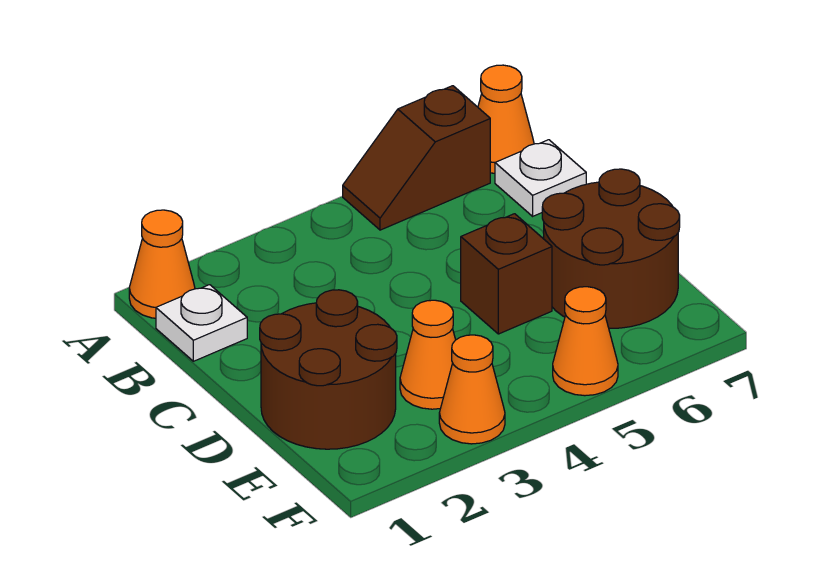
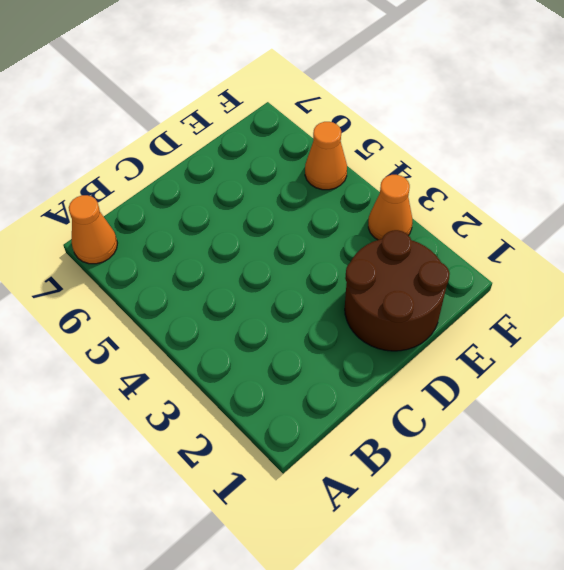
none -> orange 1x1 cone [129,210,195,318]
none -> brown 1x2 slope [343,86,490,230]

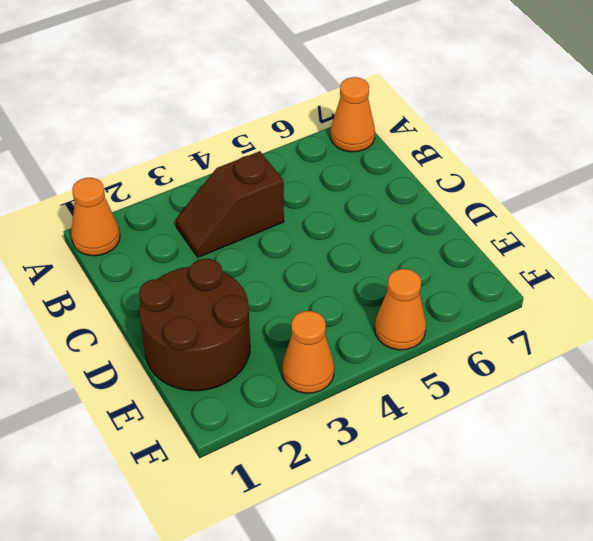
brown 1x2 slope [176,151,284,257] -> brown 1x2 slope moved to [343,86,490,230]
none -> white 1x1 plate [156,285,247,361]
none -> white 1x1 plate [495,140,586,216]

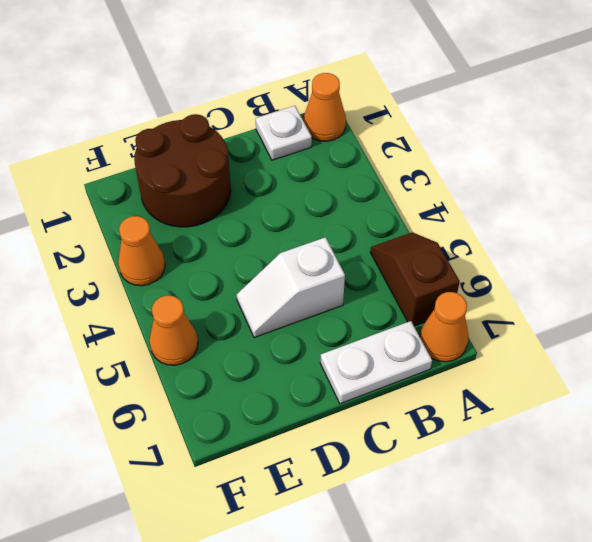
white 1x2 plate [320,321,432,404] -> white 1x1 plate [495,140,586,216]
white 1x2 slope [237,237,345,338] -> brown 1x1 brick [461,214,552,334]
none -> brown 2x2 round brick [542,169,680,328]
none -> orange 1x1 cone [400,300,456,409]

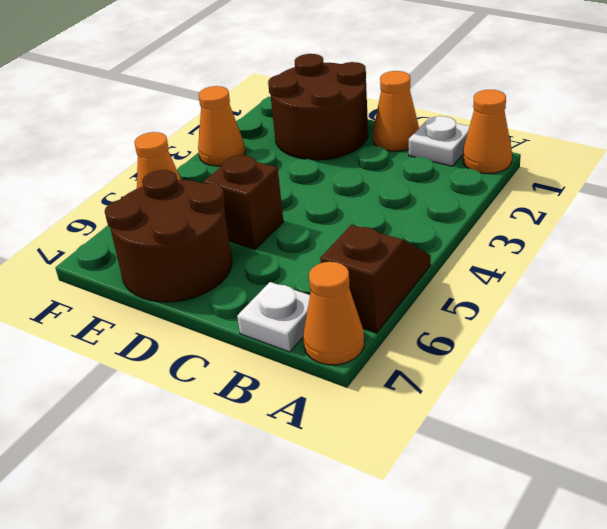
orange 1x1 cone [373,71,419,151] -> orange 1x1 cone moved to [400,300,456,409]

